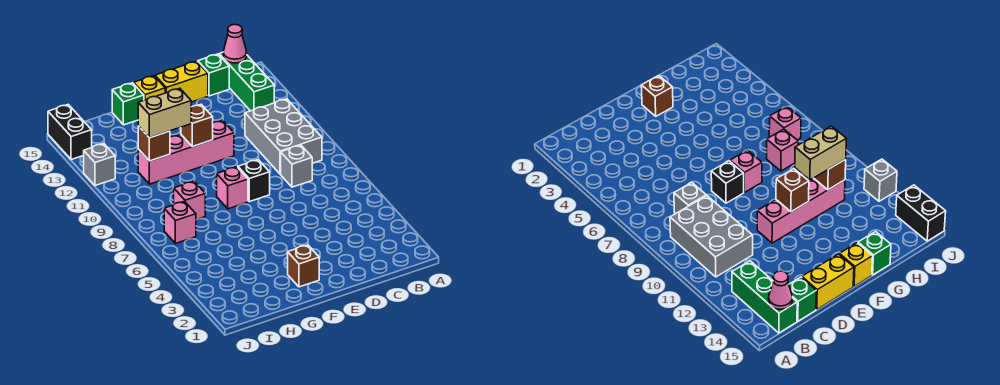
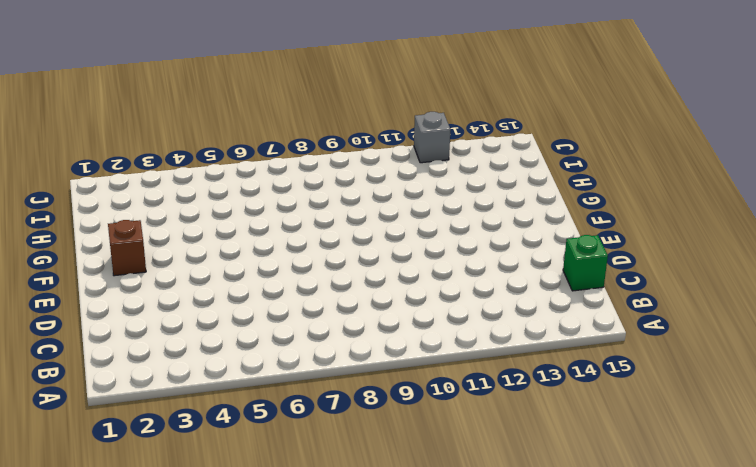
none -> grey 2x3 brick [245,99,322,174]
none -> green 1x3 brick [219,52,274,111]
none -> grey 1x1 brick [281,145,313,187]

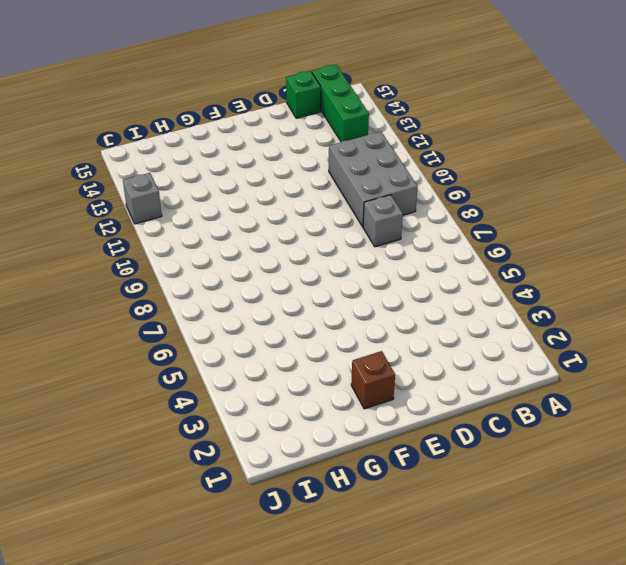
none -> yellow 1x2 brick [155,61,208,102]
none -> black 1x1 brick [238,160,270,202]
none -> pink 1x4 brick [138,120,234,184]

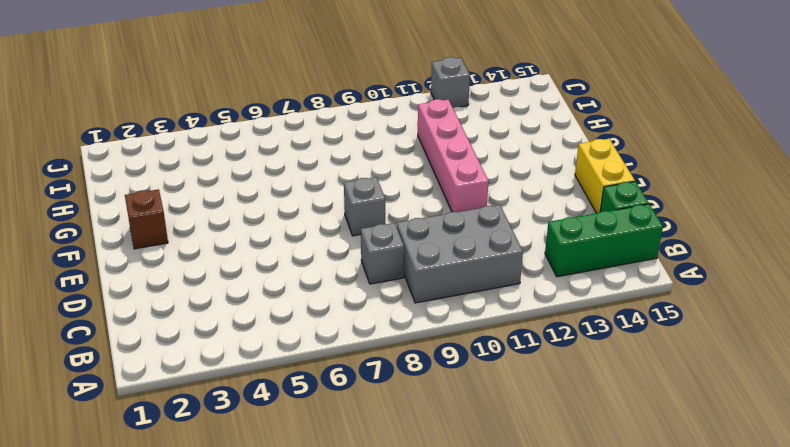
grey 1x1 brick [344,177,385,236] -> black 1x1 brick [238,160,270,202]
none -> pink 1x1 brick [217,167,248,209]
none -> yellow 1x1 brick [134,76,165,100]
none -> green 1x1 brick [112,83,144,125]

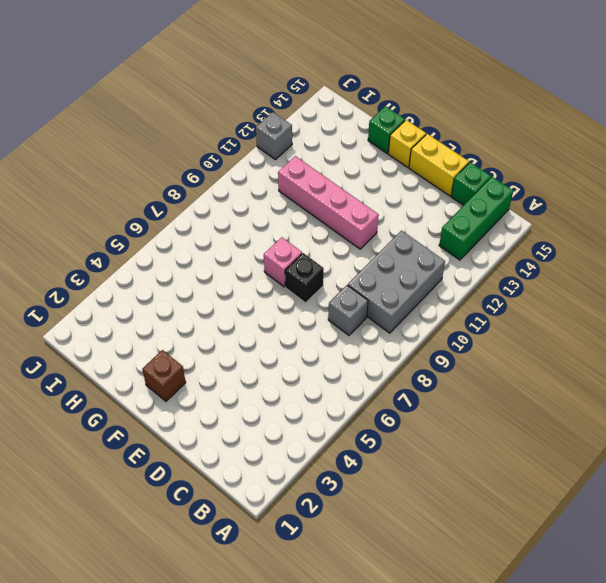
none -> pink 1x1 brick [174,181,205,220]
none -> pink 1x1 brick [164,201,196,244]
none -> black 1x2 brick [48,105,92,160]

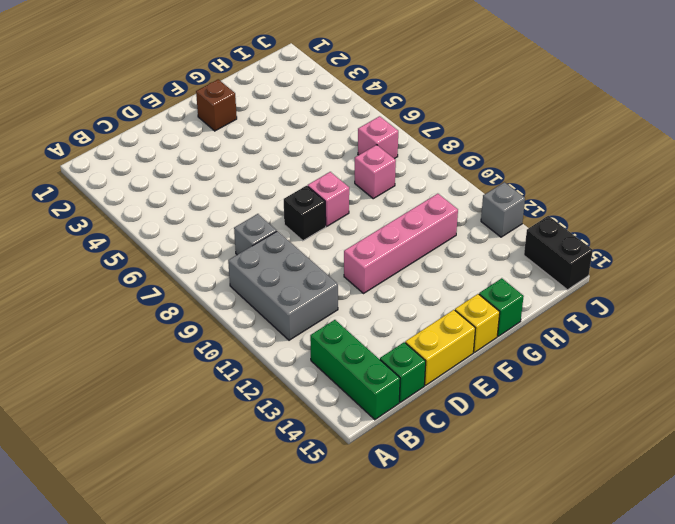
none -> pink 1x1 cone [223,25,247,63]
none -> brown 1x1 brick [181,105,213,147]
none -> brown 1x1 brick [138,126,170,161]

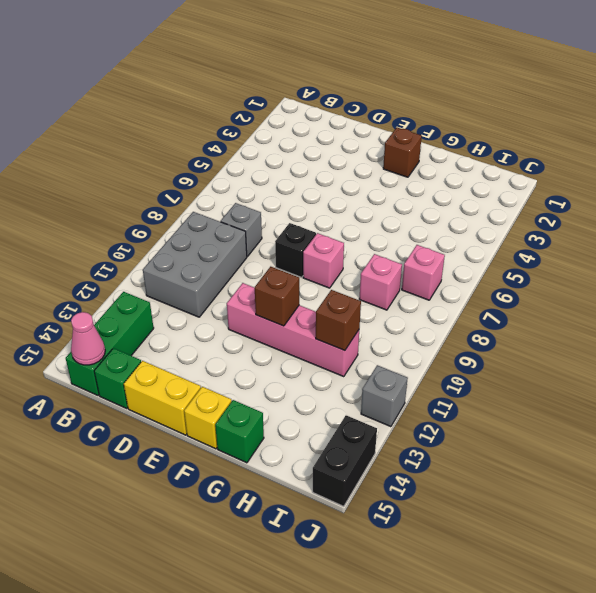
none -> tan 1x2 brick [138,88,191,138]

